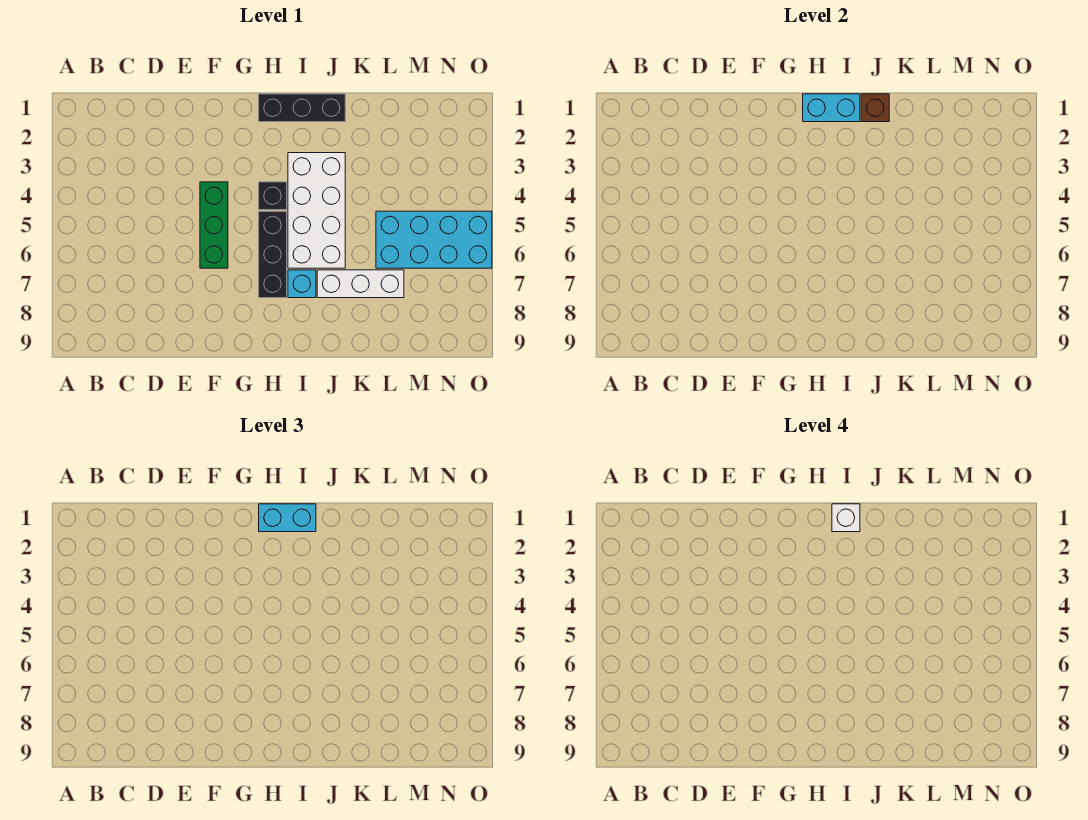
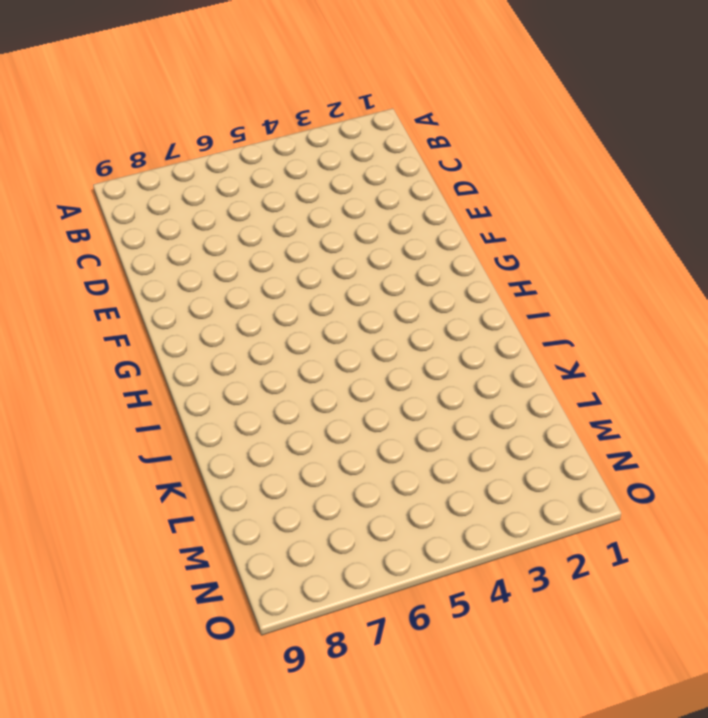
none -> green 1x3 brick [200,182,228,268]
none -> black 1x3 brick [259,94,345,122]
none -> black 1x1 brick [259,182,287,210]

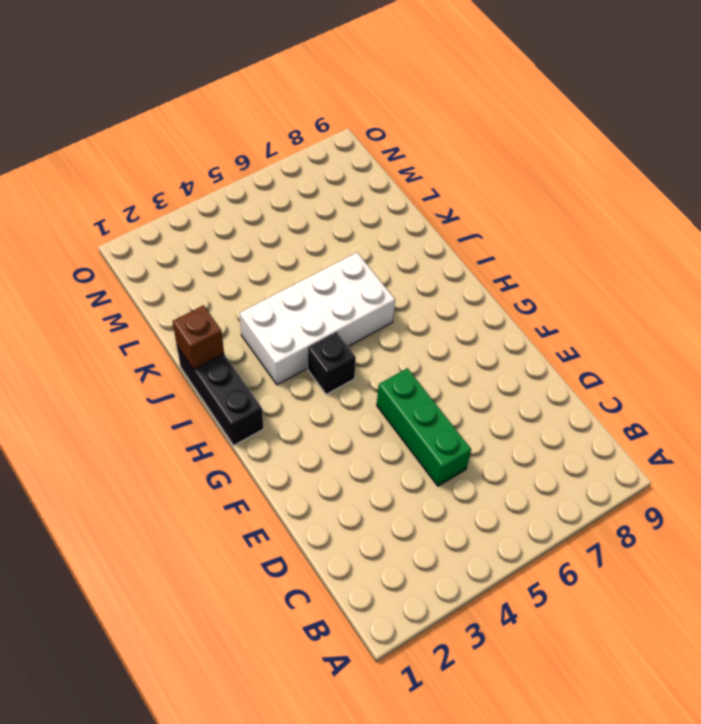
green 1x3 brick [377,368,471,486] -> green 1x3 brick turned to [200,182,228,268]
none -> black 1x3 brick [259,211,287,298]
none -> cyan 1x1 brick [288,270,316,298]
none -> white 1x3 brick [317,270,404,298]

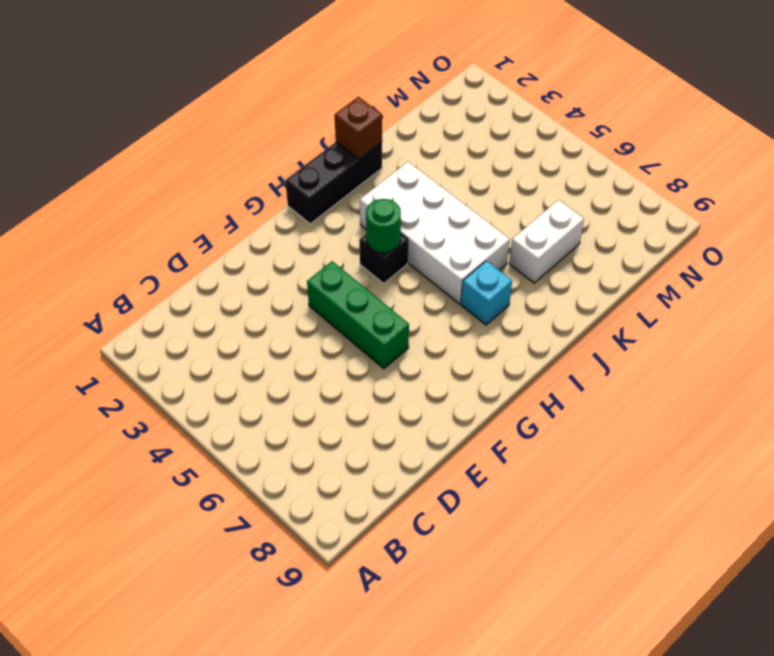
green 1x1 round brick [366,199,401,253] -> none
white 1x2 brick [509,200,584,283] -> white 1x3 brick [317,270,404,298]
none -> black 1x3 brick [259,211,287,298]
none -> cyan 2x4 brick [376,211,492,268]
none -> cyan 1x2 brick [803,94,860,122]

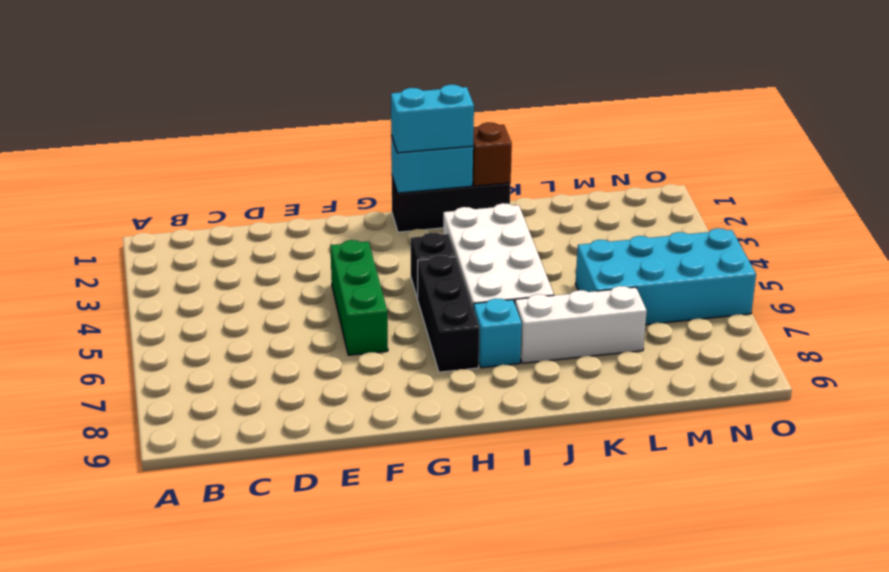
none -> white 1x1 brick [832,504,860,532]

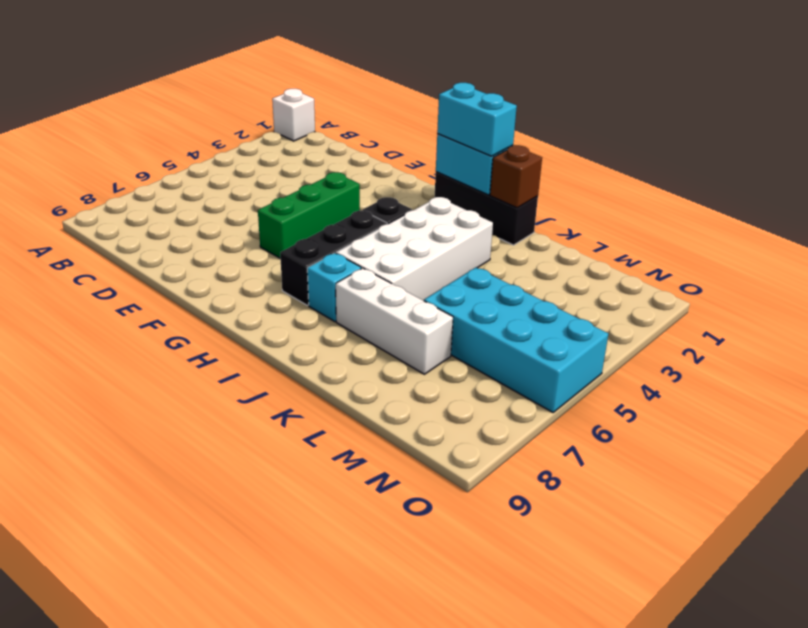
white 1x1 brick [272,89,315,141] -> white 1x1 brick moved to [832,504,860,532]

